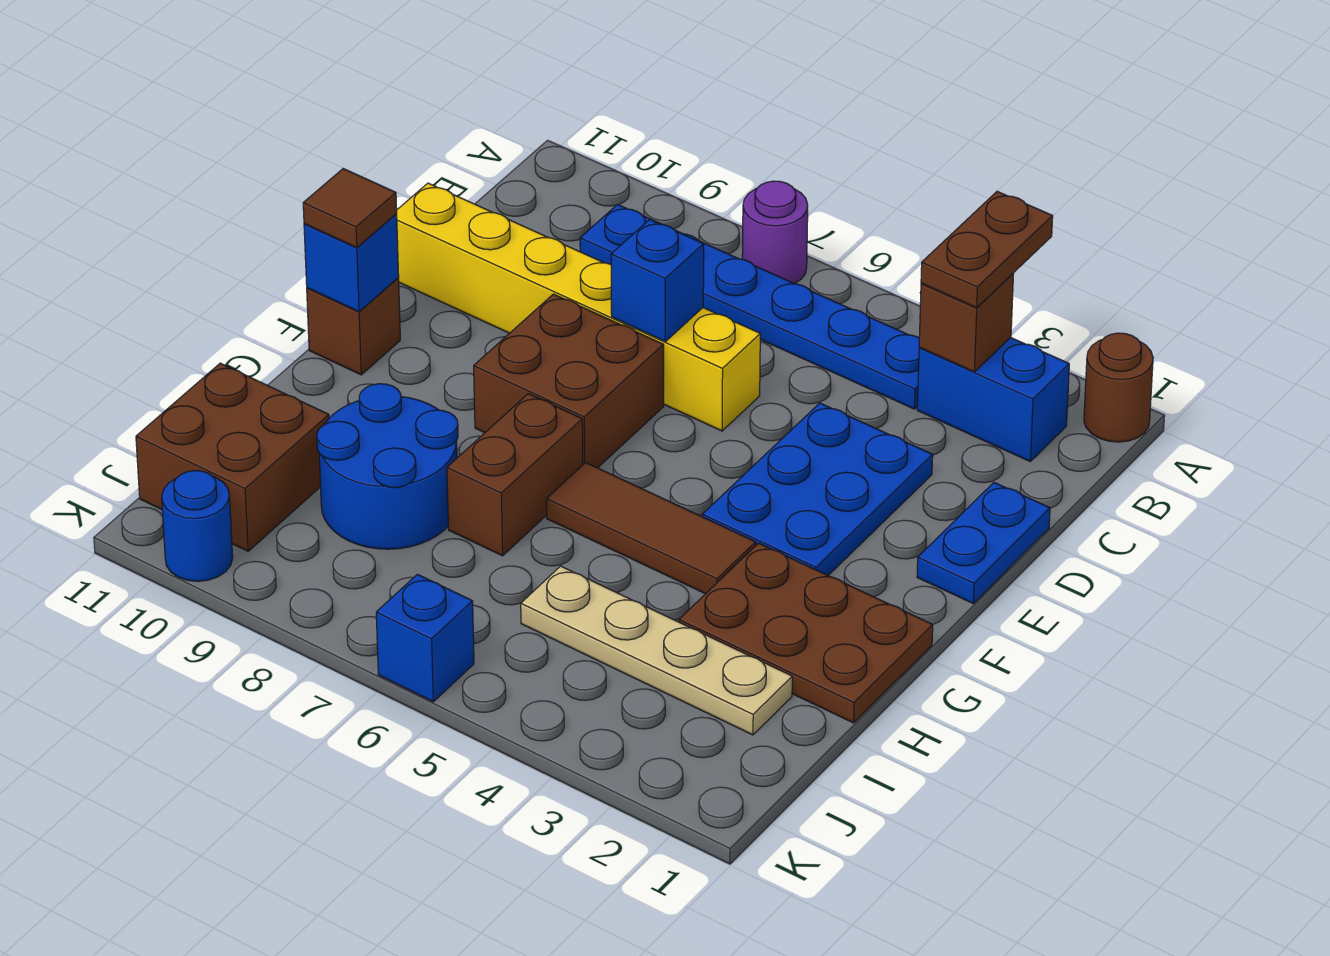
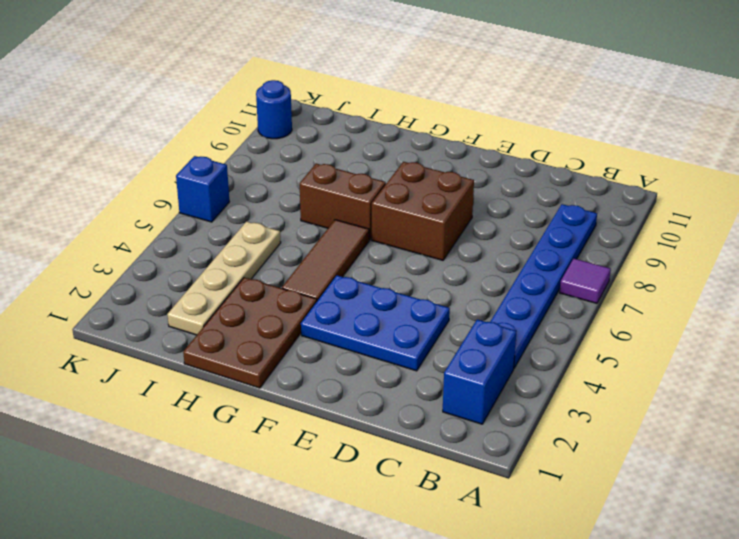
purple 1x1 tile [560,259,611,303] -> purple 1x1 round brick [742,181,808,284]
none -> brown 1x1 round brick [1084,333,1153,442]
none -> blue 1x2 plate [917,482,1050,603]
none -> yellow 1x6 brick [397,183,760,431]

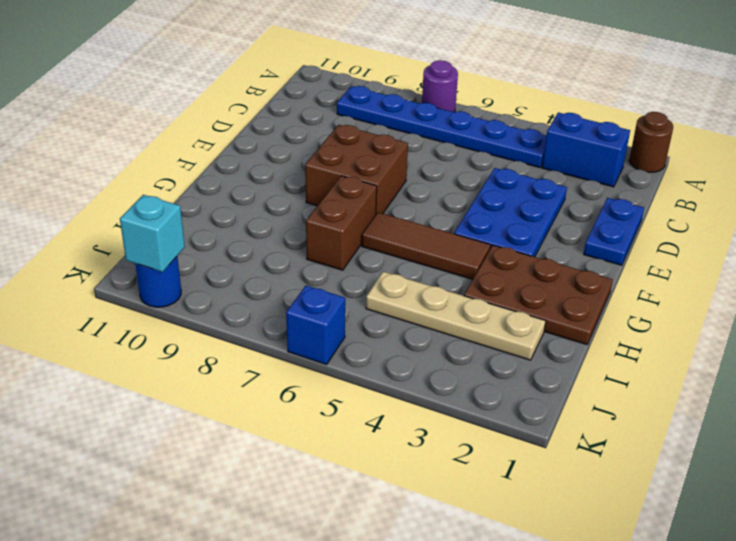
cyan 1x1 brick [120,195,185,272] -> none
none -> yellow 1x6 brick [397,183,760,431]
none -> brown 1x1 brick [307,278,400,375]
none -> blue 2x2 round brick [317,384,458,549]

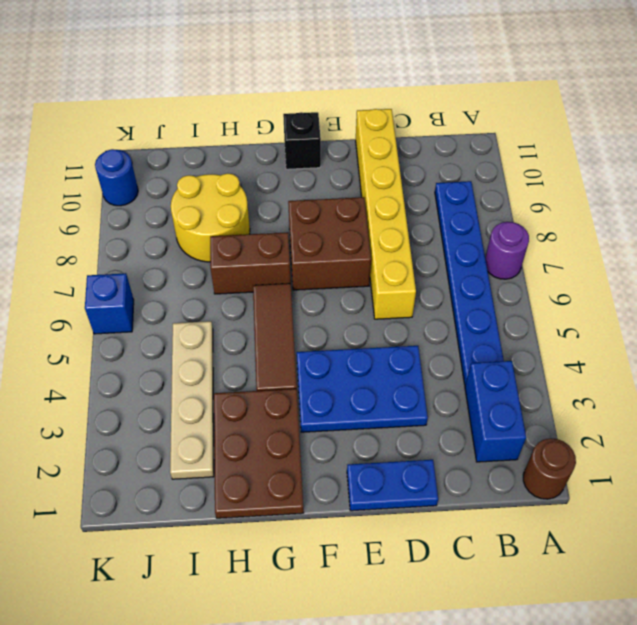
black 1x1 brick [283,112,321,169] -> brown 1x1 brick [307,278,400,375]
yellow 2x2 round brick [171,173,250,262] -> blue 2x2 round brick [317,384,458,549]
none -> brown 2x2 brick [136,363,329,551]
none -> brown 1x1 brick [919,274,1013,372]
none -> blue 1x1 brick [611,219,704,342]

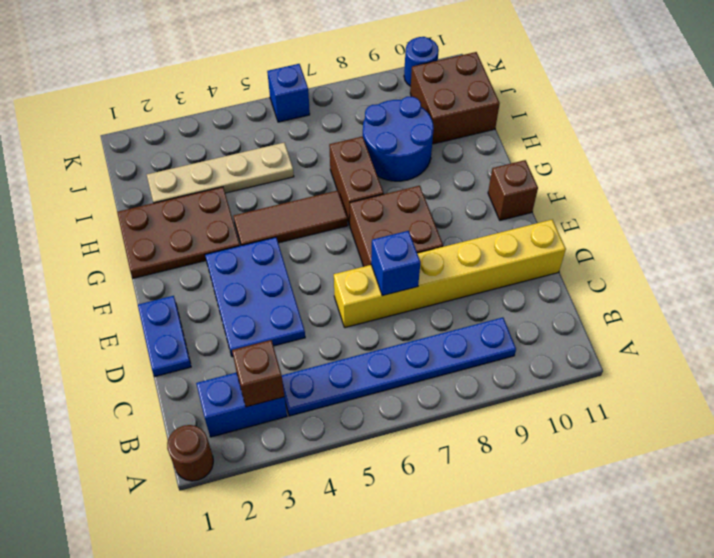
none -> purple 1x1 round brick [742,181,808,284]
none -> blue 1x1 brick [304,214,399,312]
none -> brown 1x2 plate [921,191,1053,308]

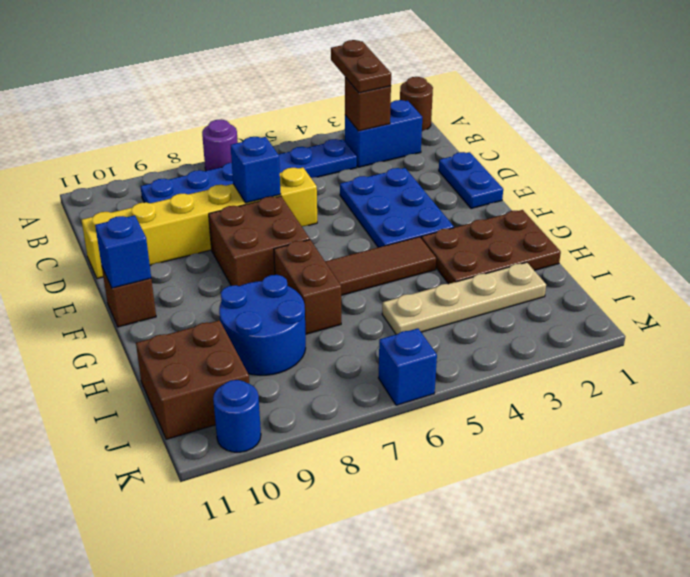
none -> brown 1x1 tile [303,169,397,248]

